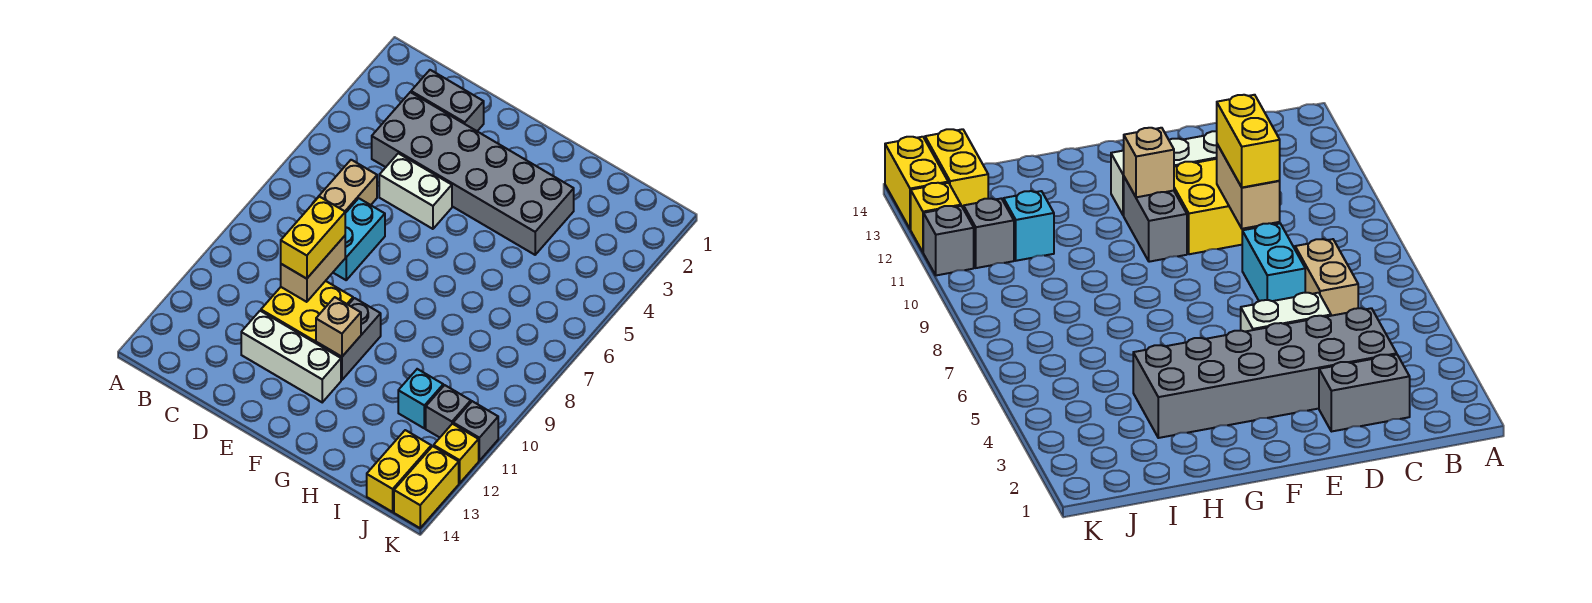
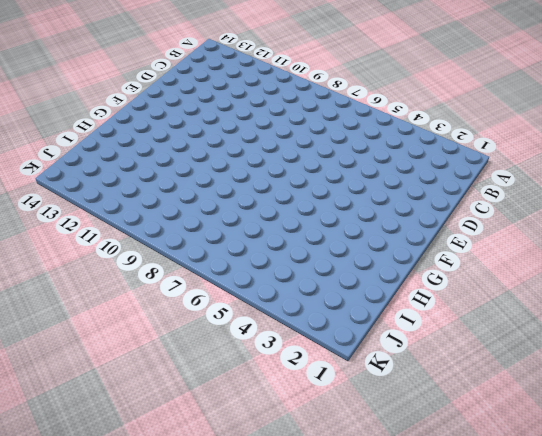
none -> grey 1x2 brick [411,70,484,131]
none -> grey 2x6 brick [372,92,574,255]
none -> tan 1x2 brick [313,160,377,213]

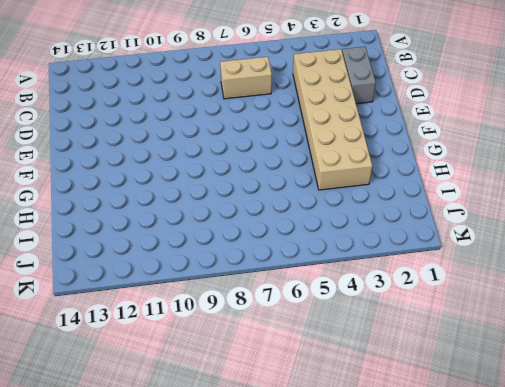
tan 2x6 brick [293,49,372,190] -> grey 2x6 brick [372,92,574,255]
none -> white 1x2 brick [379,153,452,229]
none -> cyan 1x2 brick [333,198,385,280]
none -> yellow 2x2 brick [261,281,353,343]

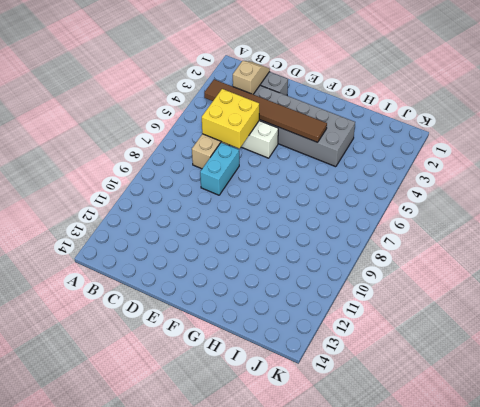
brown 1x6 tile [204,79,327,142] -> none
tan 1x2 slope [233,61,270,94] -> none
yellow 2x2 brick [202,89,259,149] -> yellow 2x2 brick moved to [261,281,353,343]
none -> white 1x3 brick [241,311,341,402]
none -> grey 1x2 brick [316,298,381,380]
none -> cyan 1x1 brick [398,369,443,428]

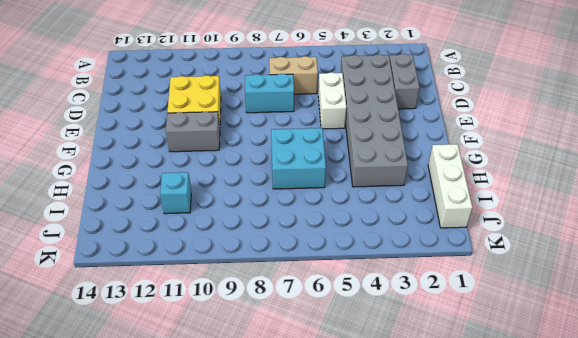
cyan 2x2 brick [271,128,326,189] -> none
white 1x3 brick [428,144,473,228] -> white 1x3 brick moved to [241,311,341,402]
none -> grey 1x1 brick [426,385,471,438]
none -> yellow 1x2 brick [367,430,431,512]
none -> grey 1x1 brick [453,401,498,461]

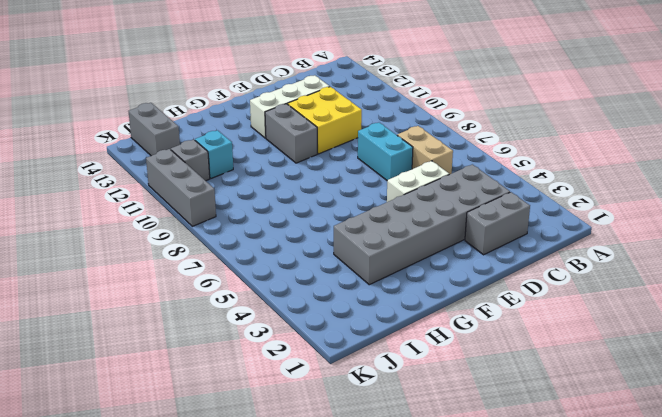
grey 1x2 brick [129,103,180,156] -> yellow 1x2 brick [367,430,431,512]
grey 1x3 brick [146,149,216,226] -> grey 1x1 brick [453,401,498,461]
none -> yellow 1x1 brick [434,424,479,483]
none -> yellow 1x2 brick [394,446,459,528]
none -> tan 1x2 brick [281,236,345,302]

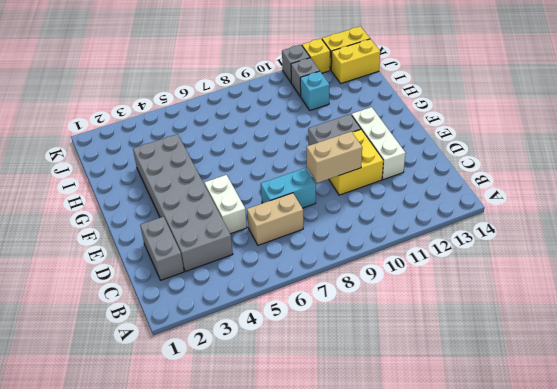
none -> tan 1x1 brick [316,297,361,357]
none -> yellow 1x2 brick [281,197,345,279]

